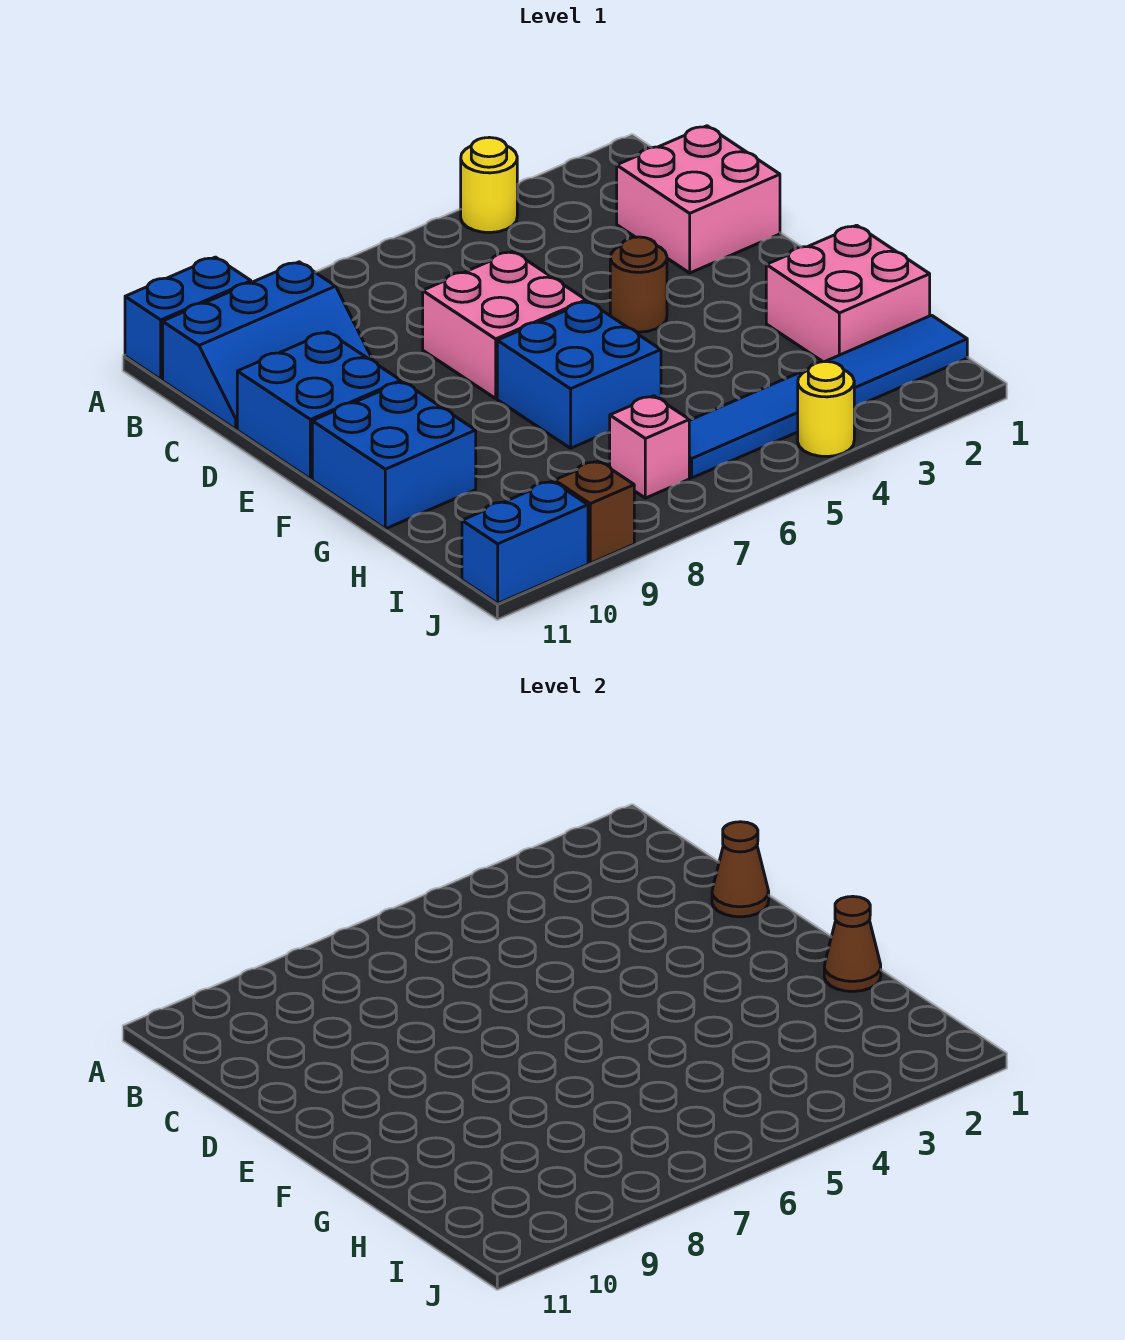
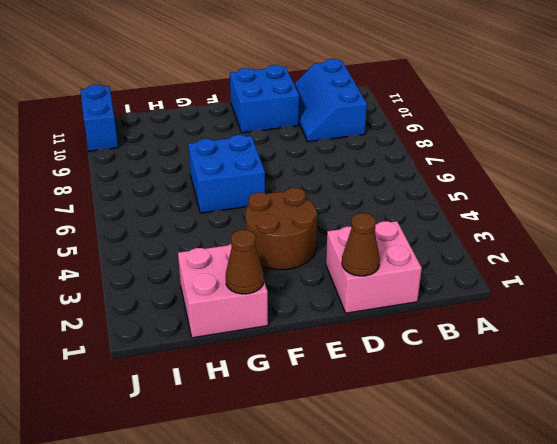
brown 2x2 round brick [245,188,317,270] -> brown 1x1 round brick [610,237,667,332]
none -> yellow 1x1 round brick [461,137,517,233]
none -> blue 1x2 brick [125,257,251,379]
none -> pink 2x2 brick [423,251,586,398]

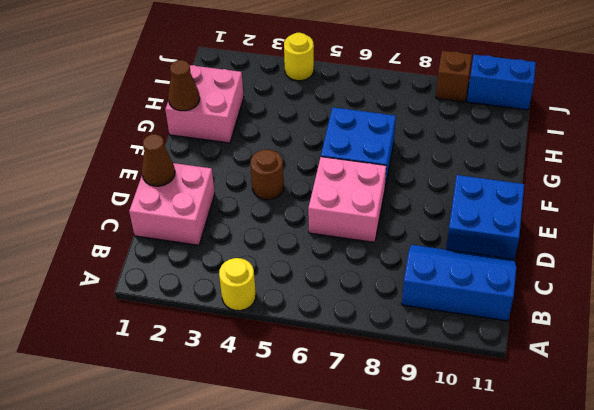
none -> blue 1x2 brick [125,257,251,379]
none -> blue 2x2 brick [312,382,476,529]
none -> blue 1x6 tile [689,315,967,478]

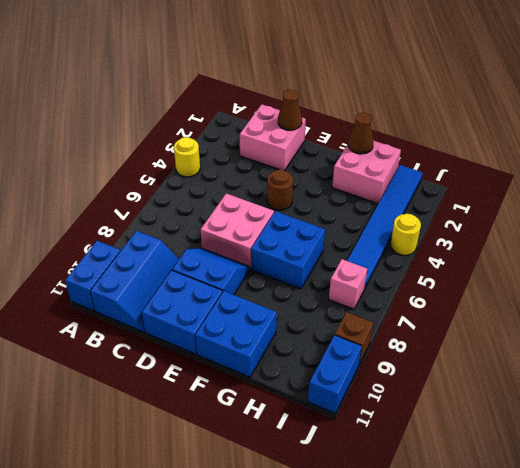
blue 2x2 slope [172,248,250,295] -> none

